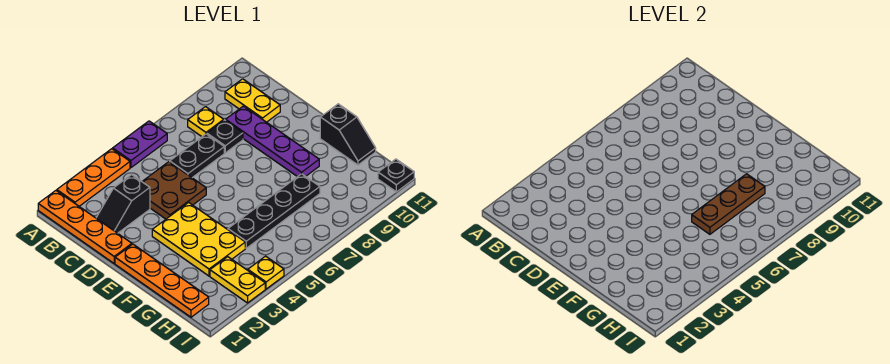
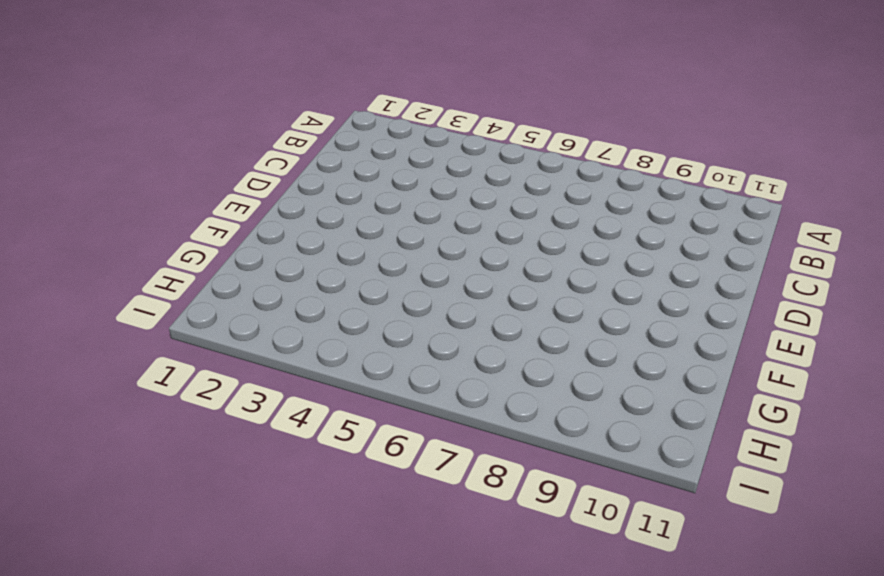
none -> orange 1x4 plate [38,191,132,263]
none -> orange 1x3 plate [57,149,130,206]
none -> purple 1x2 plate [113,121,167,168]

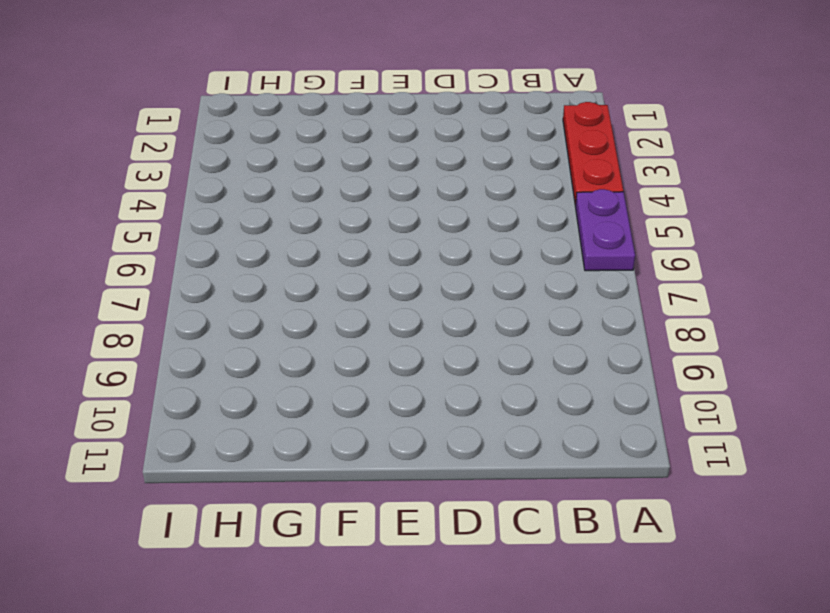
red 1x3 plate [563,102,623,205] -> orange 1x3 plate [57,149,130,206]
none -> orange 1x4 plate [38,191,132,263]
none -> yellow 1x1 plate [188,107,224,137]
none -> yellow 1x2 plate [225,79,280,122]

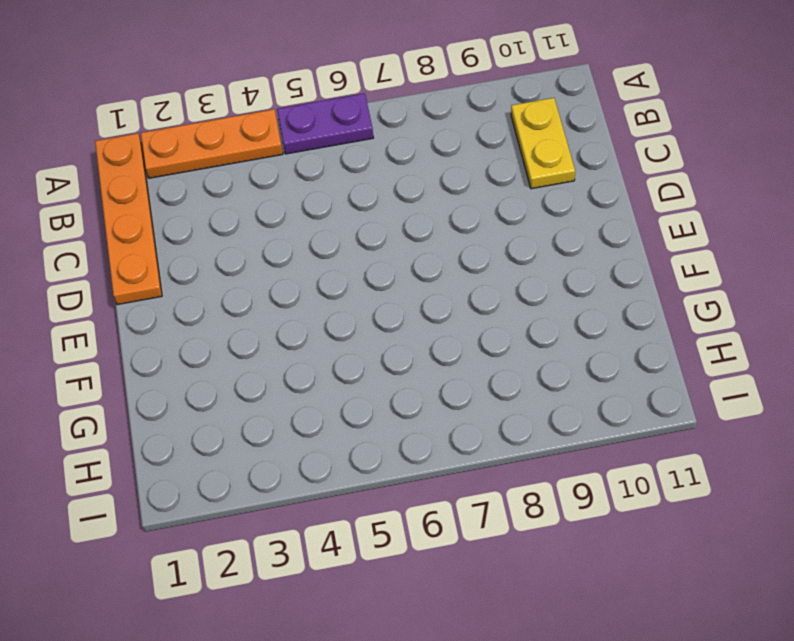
none -> yellow 1x1 plate [188,107,224,137]
none -> black 1x2 slope [96,175,150,233]
none -> brown 2x2 plate [142,162,206,219]

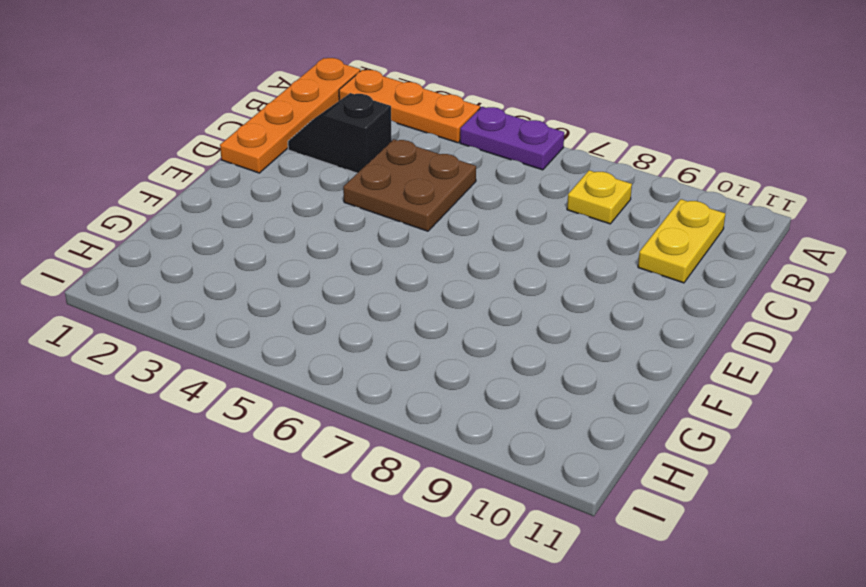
none -> black 1x2 plate [170,134,224,178]
none -> black 1x1 plate [207,120,243,153]
none -> purple 1x4 plate [226,106,319,177]

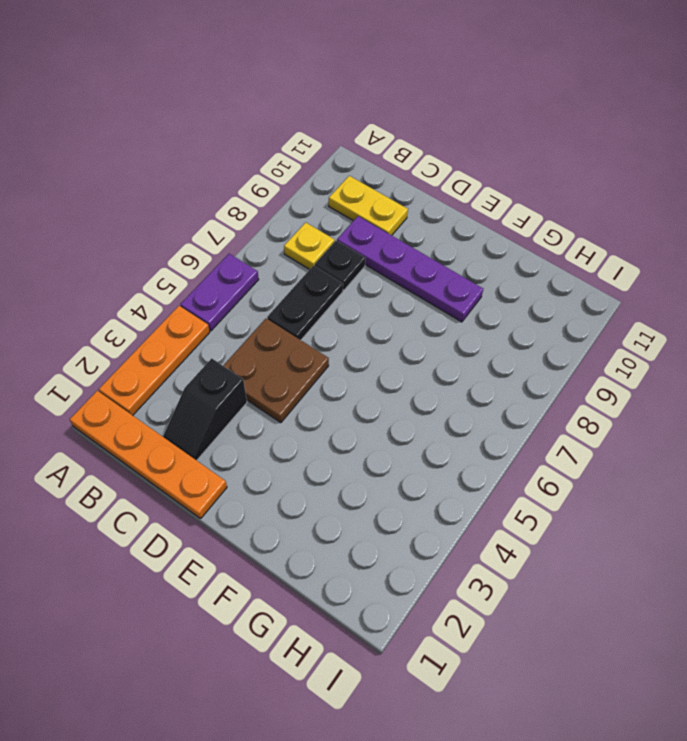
none -> orange 1x4 plate [115,244,209,317]
none -> yellow 2x3 plate [152,202,245,276]
none -> black 1x2 slope [320,104,376,165]

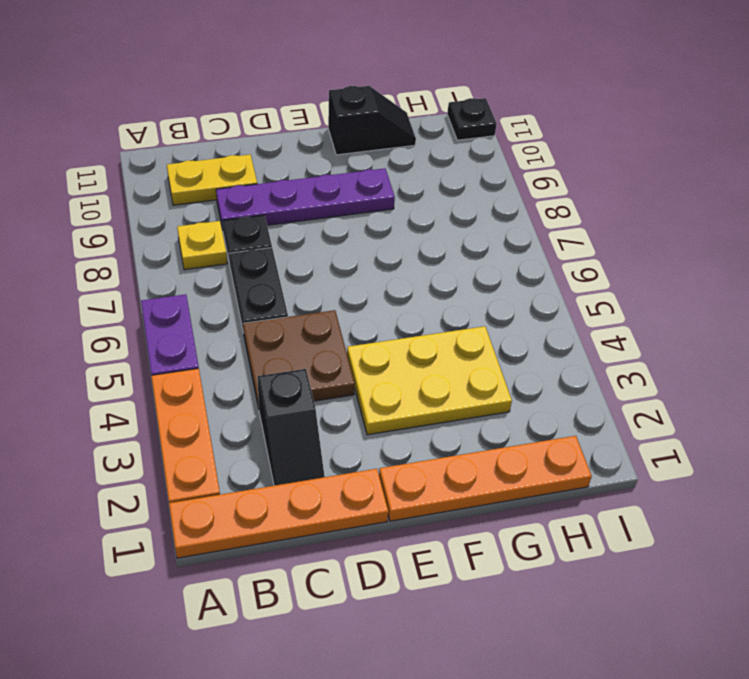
none -> black 1x4 plate [228,174,320,248]
none -> yellow 1x2 plate [210,257,265,303]
none -> yellow 1x1 plate [248,256,284,289]

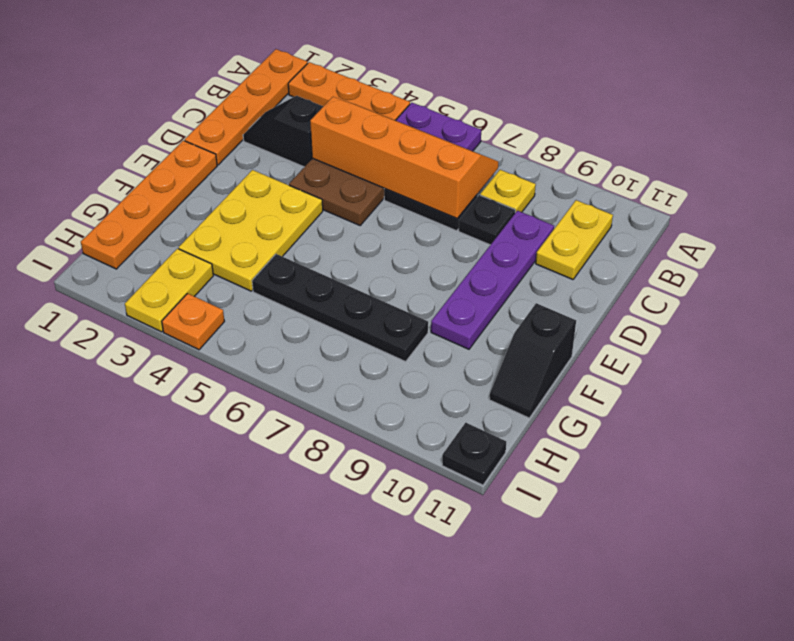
orange 2x4 slope [310,97,498,218] -> none
orange 1x1 plate [162,293,224,350] -> yellow 1x1 plate [248,256,284,289]
none -> brown 1x3 plate [692,174,765,234]

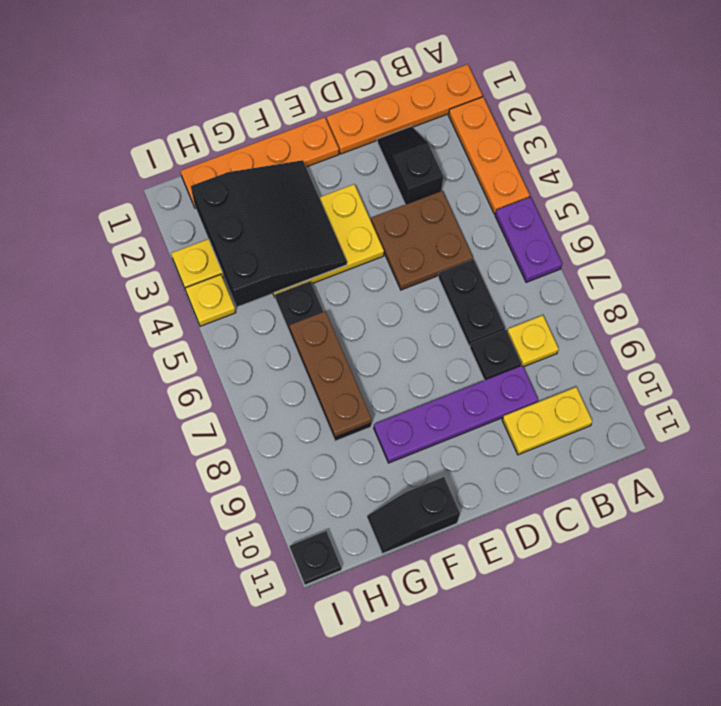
black 3x3 slope [191,160,347,307] -> none

